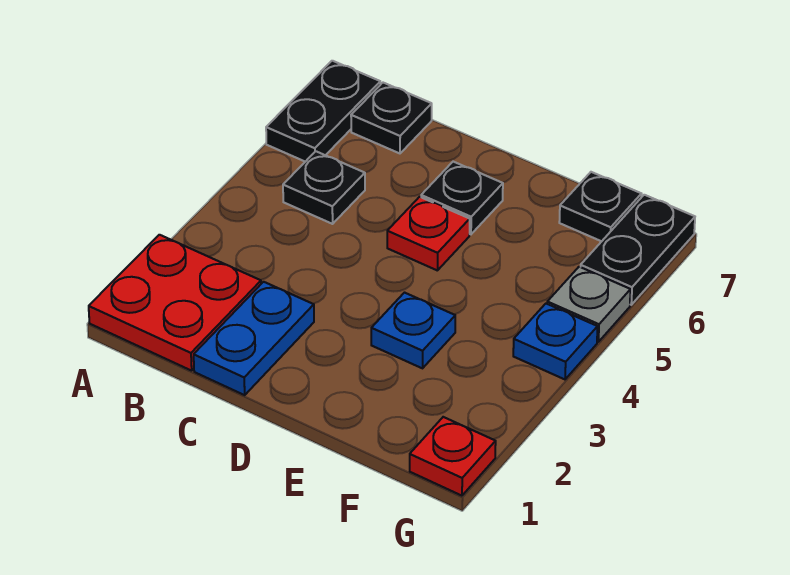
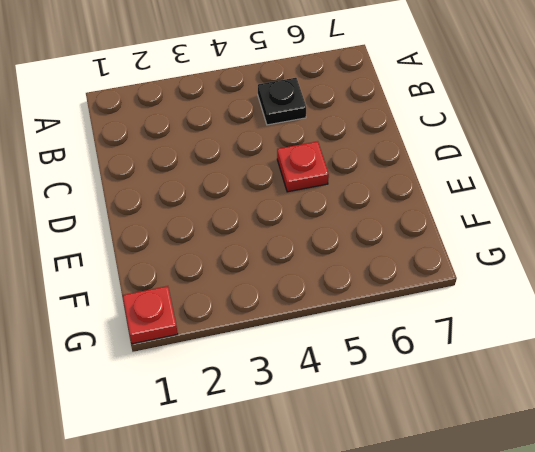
none -> red 2x2 plate [89,235,261,371]
none -> black 1x2 plate [266,61,380,162]
none -> black 1x1 plate [351,83,432,153]

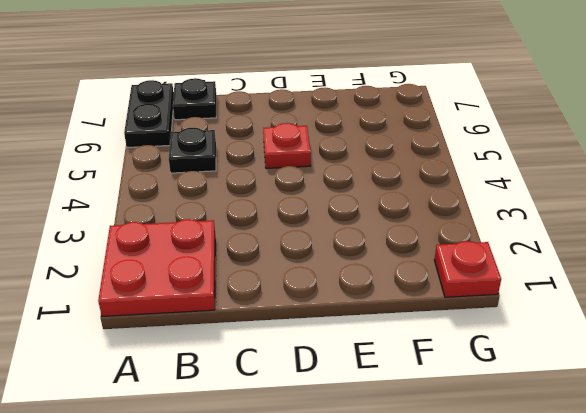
none -> blue 1x2 plate [194,282,314,395]
none -> black 1x1 plate [421,162,503,234]
none -> blue 1x1 plate [371,293,455,368]

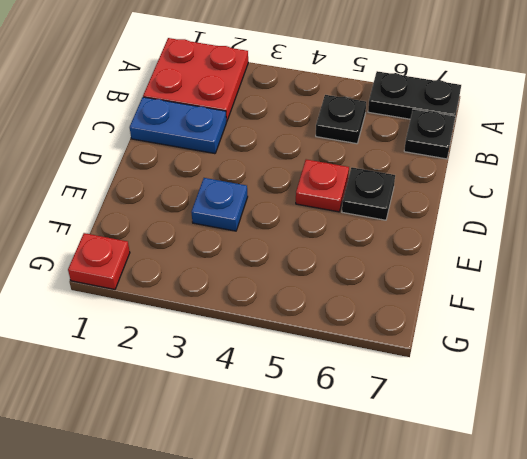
none -> black 1x1 plate [559,172,641,241]
none -> blue 1x1 plate [513,304,598,379]
none -> grey 1x1 plate [547,267,631,342]

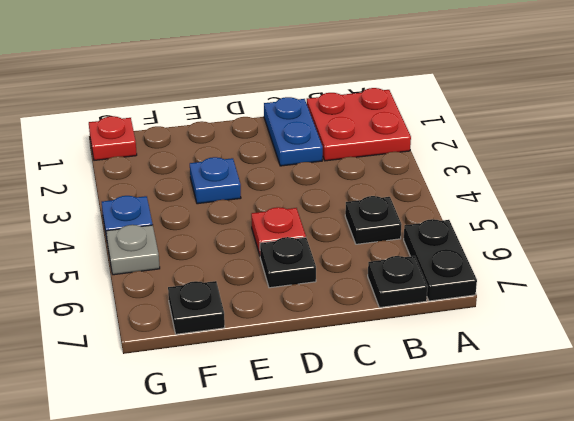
none -> black 1x2 plate [581,195,695,305]

